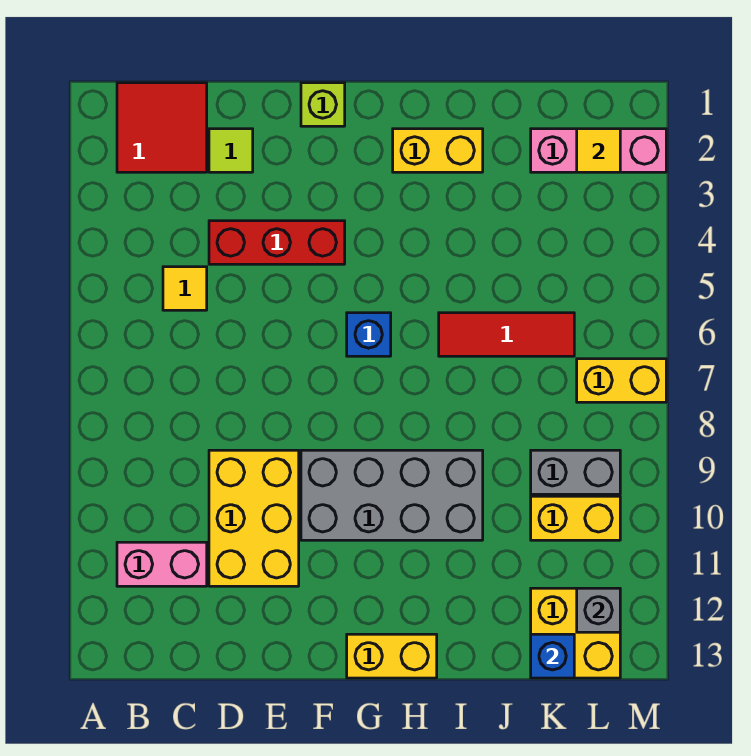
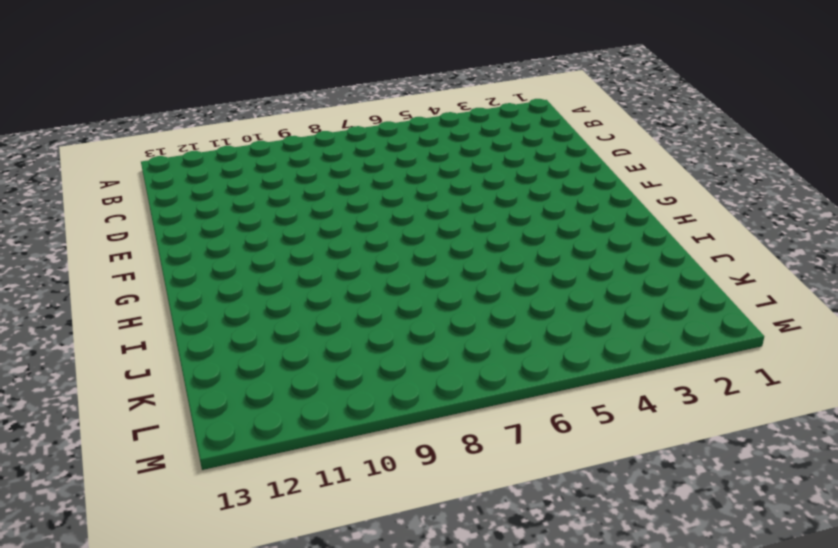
none -> red 2x2 tile [117,83,207,172]
none -> pink 1x2 brick [117,542,207,586]
none -> yellow 1x1 tile [163,267,207,310]

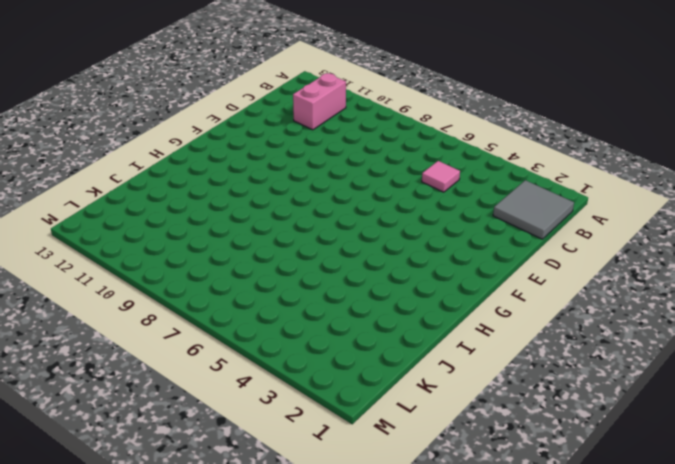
grey 2x2 tile [493,180,574,239] -> red 2x2 tile [117,83,207,172]
pink 1x1 tile [422,161,460,192] -> yellow 1x1 tile [163,267,207,310]
none -> lime 1x1 tile [209,129,253,172]
none -> red 1x3 brick [209,221,345,264]
none -> yellow 2x3 brick [209,450,299,586]

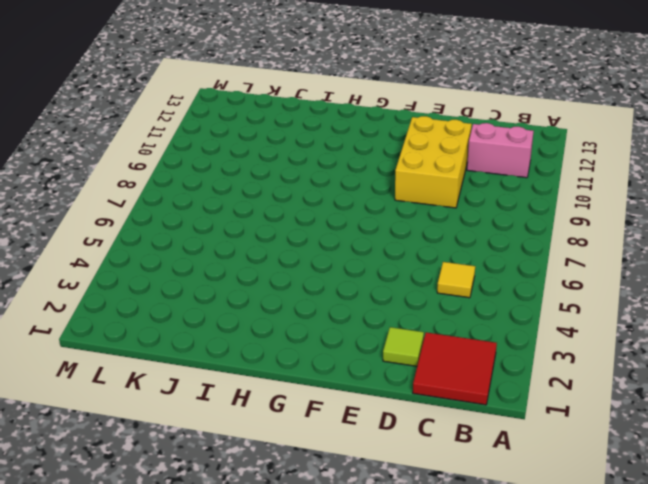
none -> red 1x3 brick [209,221,345,264]
none -> lime 1x1 brick [301,83,345,126]
none -> grey 2x4 brick [301,450,483,540]

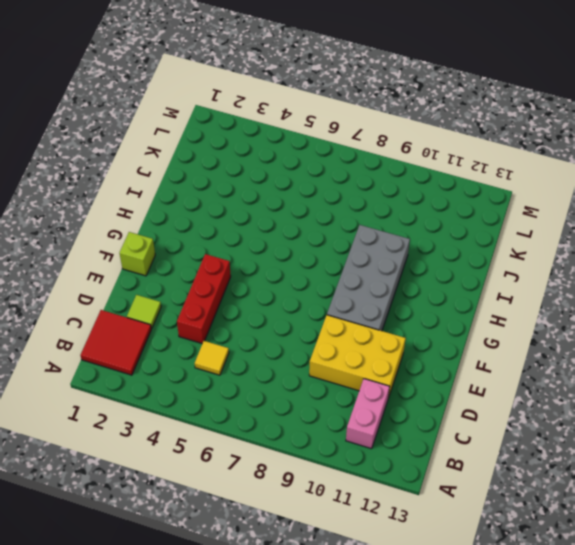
none -> blue 1x1 brick [347,313,391,356]
none -> yellow 1x2 brick [347,634,437,678]
none -> yellow 1x2 brick [393,129,483,172]

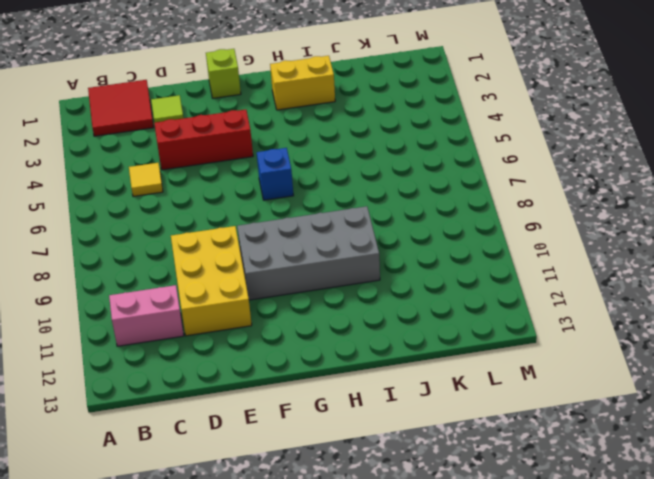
none -> yellow 1x2 brick [347,634,437,678]
none -> red 1x3 tile [439,313,574,356]
none -> pink 1x3 brick [531,129,666,172]

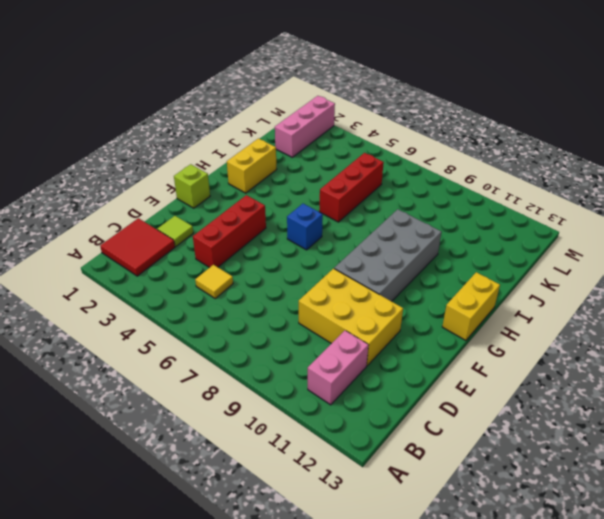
red 1x3 brick [319,153,384,222] -> red 1x3 tile [439,313,574,356]
none -> grey 1x2 brick [531,450,620,494]
none -> yellow 1x2 brick [531,496,620,540]
none -> yellow 2x2 brick [531,588,620,678]

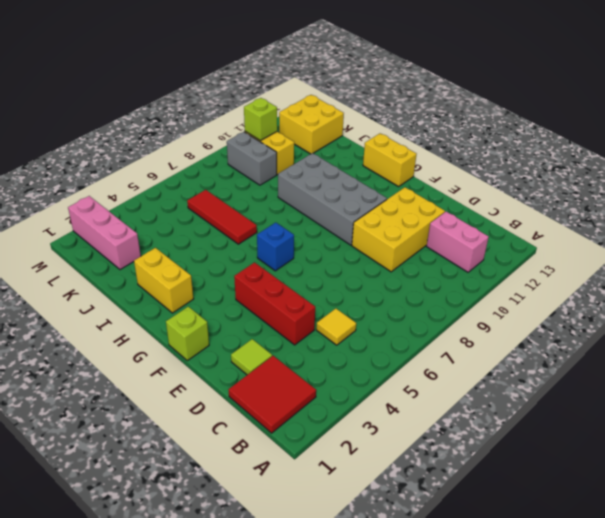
lime 1x1 brick [244,98,277,141] -> none
none -> yellow 1x2 brick [577,359,666,402]
none -> blue 1x1 brick [531,634,574,678]
none -> yellow 1x1 tile [577,129,620,172]

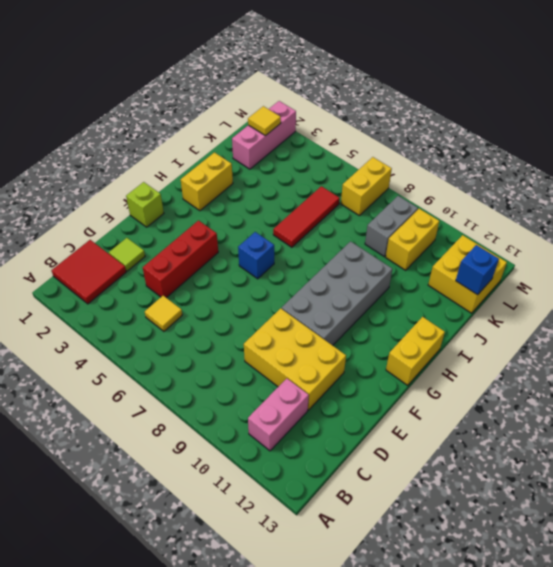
none -> grey 1x1 brick [577,588,620,632]

